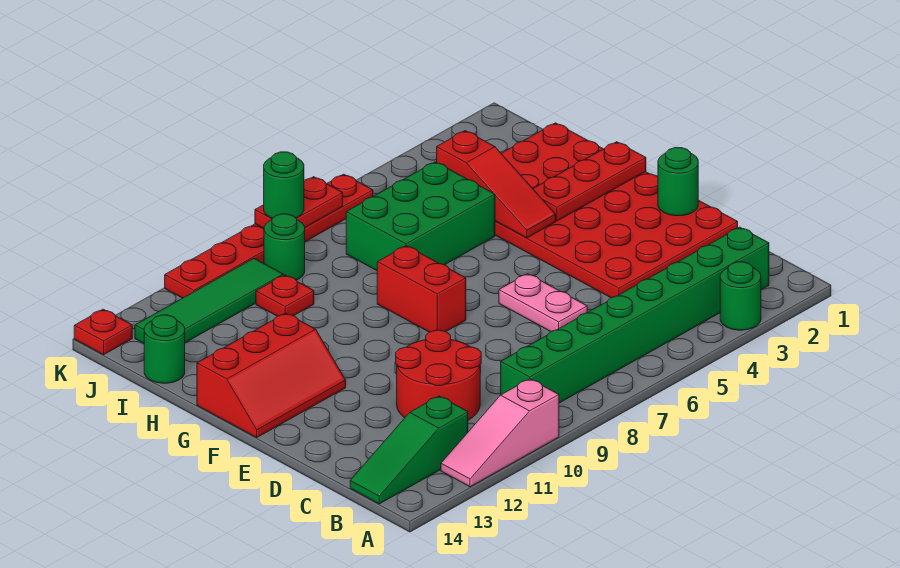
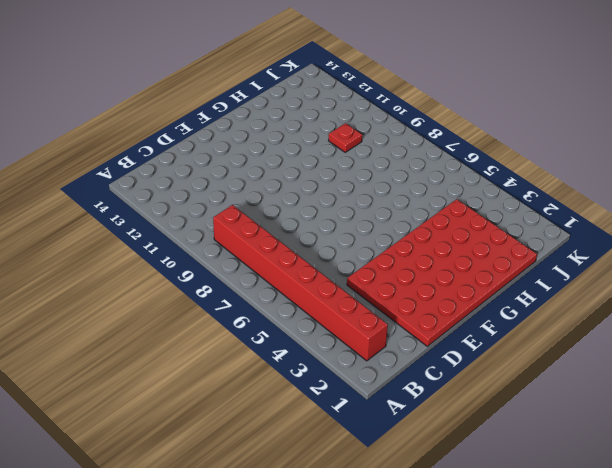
red 1x8 brick [213,205,388,361] -> green 1x8 brick [501,227,769,403]
none -> green 1x1 round brick [720,262,761,330]
none -> pink 1x3 slope [441,379,559,487]
none -> green 1x3 slope [350,396,468,504]

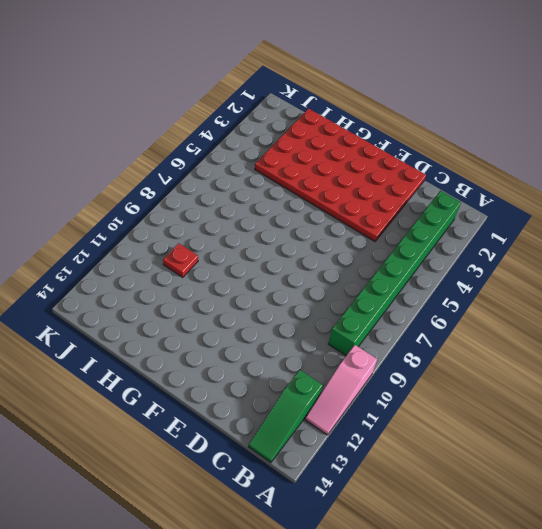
none -> green 1x1 round brick [720,262,761,330]
none -> red 2x2 round brick [396,330,481,420]
none -> pink 1x2 plate [499,274,587,332]

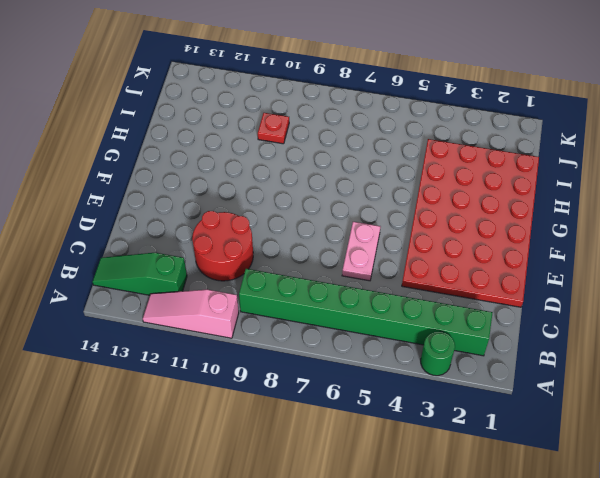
none -> red 1x2 brick [377,246,466,332]
none -> red 2x3 slope [197,313,346,437]
none -> green 2x3 brick [346,162,495,270]

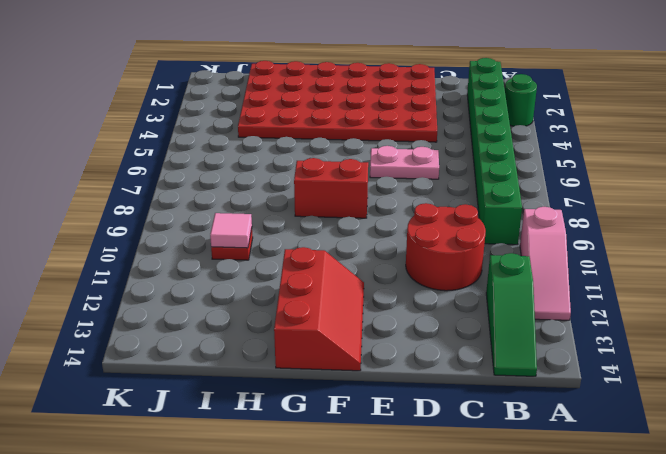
pink 1x1 tile [210,213,252,248] -> none
none -> green 2x3 brick [346,162,495,270]
none -> green 1x1 round brick [144,315,185,383]
none -> green 1x1 round brick [264,214,305,280]

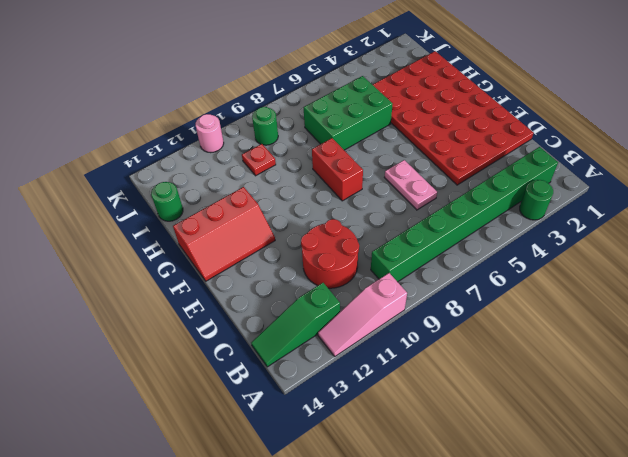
pink 1x1 round brick [195,114,224,153] -> red 1x6 plate [165,174,373,298]
none -> green 1x4 tile [135,258,283,344]
none -> red 1x1 plate [74,309,132,355]
none -> green 1x1 round brick [658,148,698,216]

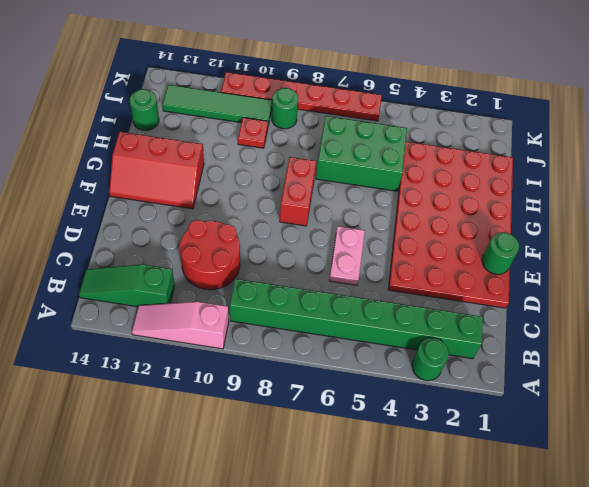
none -> red 1x1 plate [74,309,132,355]
none -> red 1x3 plate [533,142,646,221]
none -> red 1x3 slope [437,131,556,238]

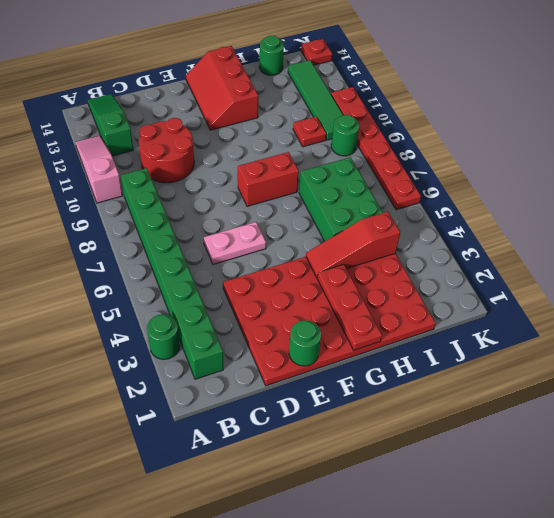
none -> red 1x2 plate [255,177,343,228]
none -> green 1x1 round brick [264,152,304,218]

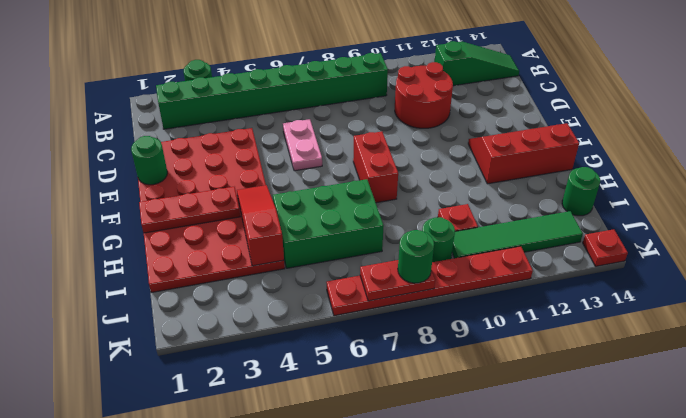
none -> pink 1x3 slope [441,379,559,487]

